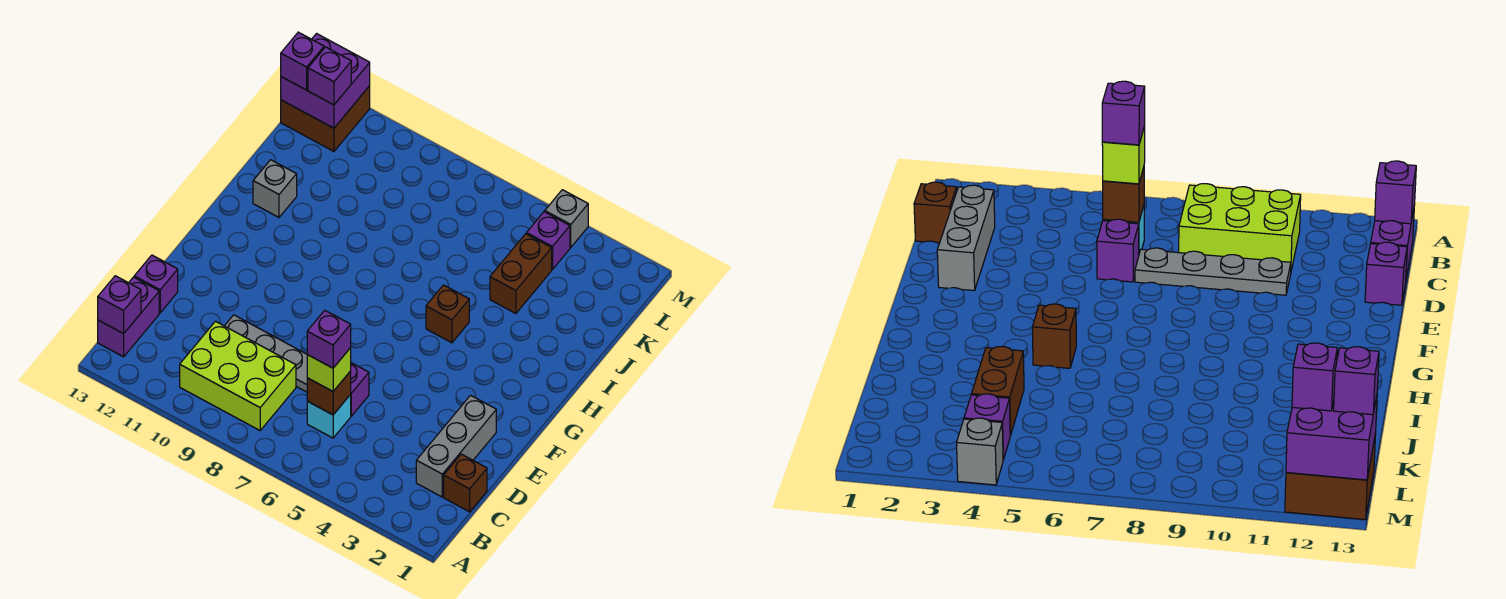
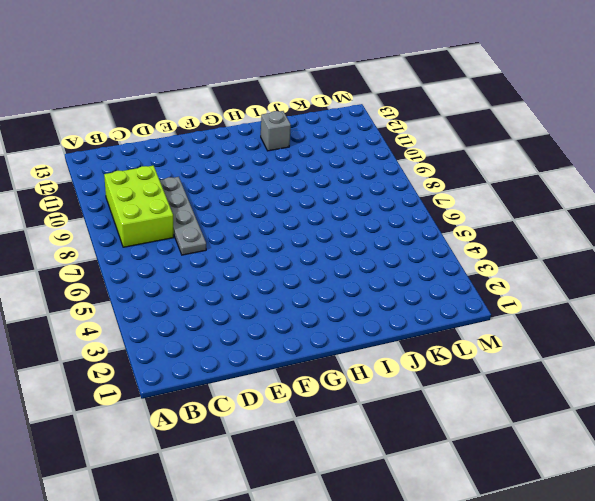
none -> purple 1x2 brick [98,277,159,357]
none -> brown 1x1 brick [444,454,487,512]
none -> grey 1x3 brick [416,395,496,497]

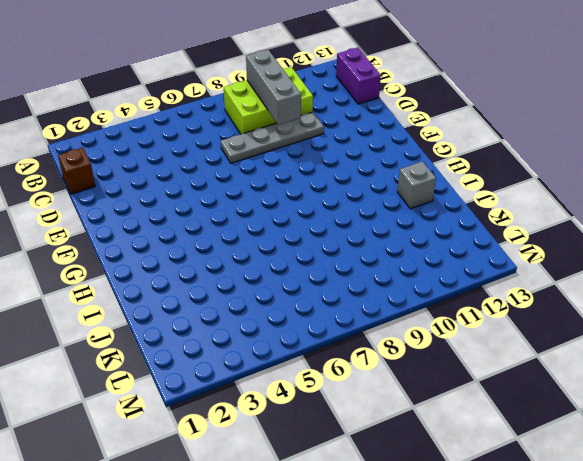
grey 1x3 brick [246,50,301,125] -> grey 1x3 brick moved to [416,395,496,497]
none -> cyan 1x1 brick [307,394,351,438]
none -> purple 1x1 brick [351,363,369,416]
none -> purple 1x1 brick [134,255,178,313]

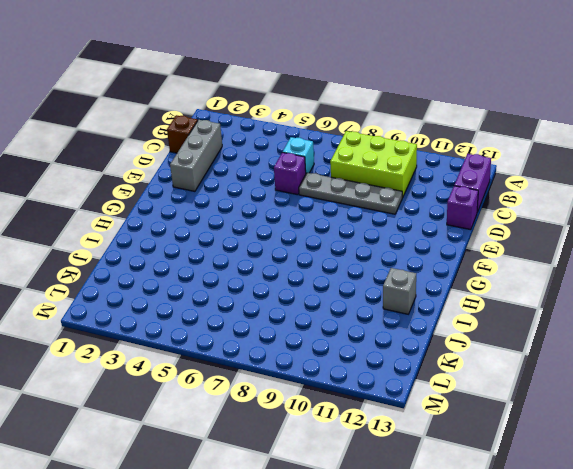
none -> brown 1x1 brick [426,285,469,343]
none -> brown 1x2 brick [490,234,552,314]
none -> purple 1x1 brick [527,212,570,270]

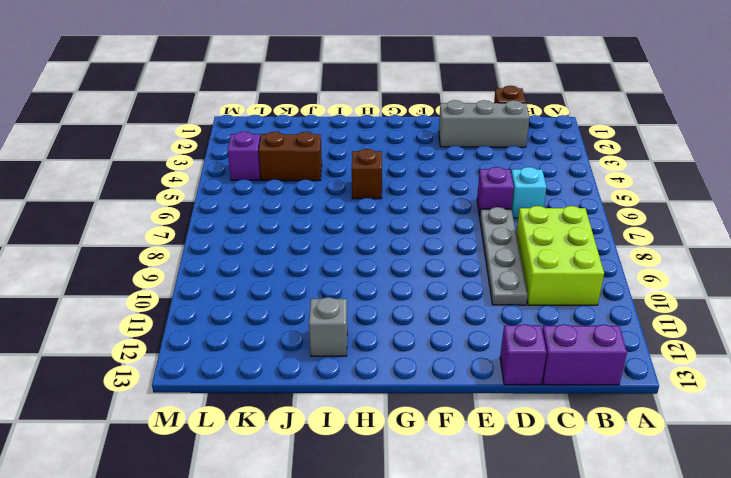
none -> brown 2x2 brick [281,86,370,151]
none -> grey 1x1 brick [545,190,588,247]
none -> purple 1x1 brick [98,276,141,334]

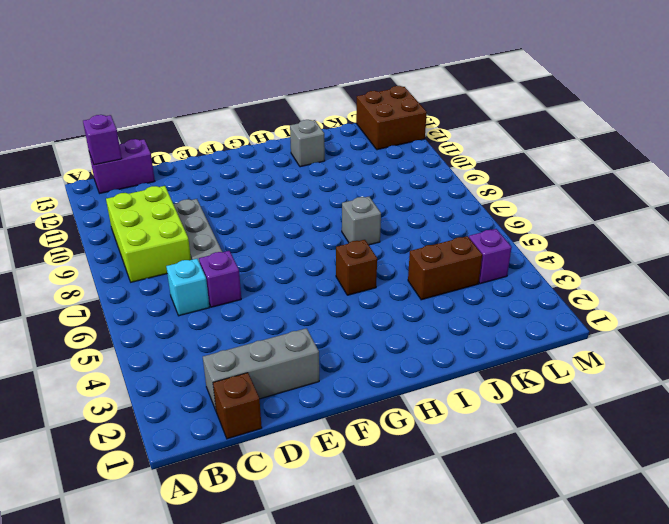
grey 1x1 brick [342,197,381,245] -> grey 1x1 brick moved to [545,190,588,247]
none -> purple 1x1 brick [134,255,178,313]
none -> brown 1x1 brick [307,371,351,415]
none -> purple 2x2 brick [281,34,370,128]

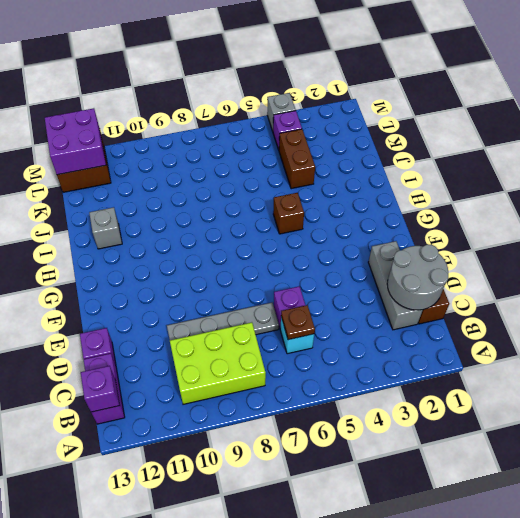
grey 2x2 round brick [387,244,448,310] -> none
brown 1x1 plate [281,305,315,340] -> brown 1x1 brick [307,371,351,415]
none -> lime 1x1 brick [307,348,351,391]
none -> purple 1x1 brick [308,47,351,105]
none -> purple 1x1 brick [281,32,324,90]

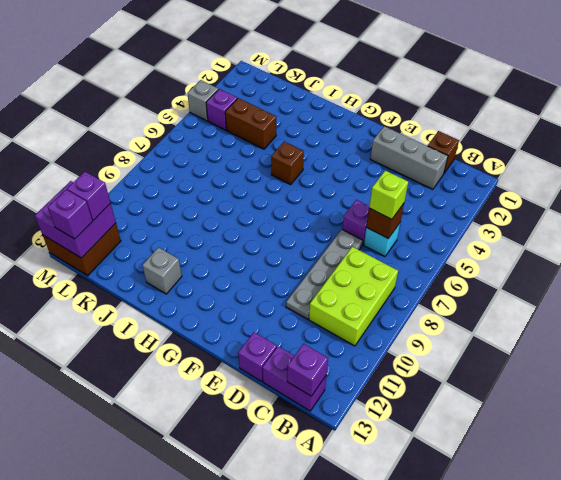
none -> purple 1x1 brick [307,310,351,368]

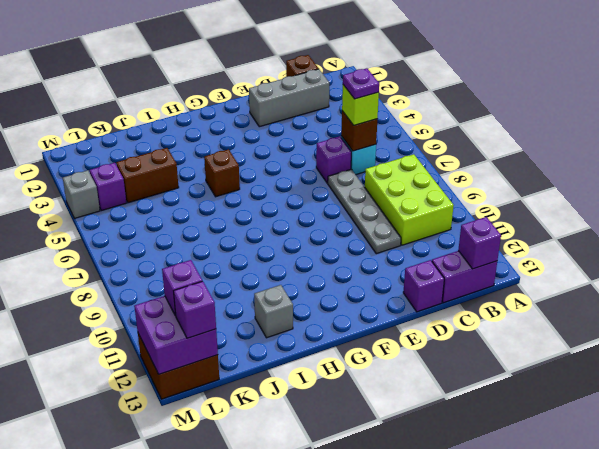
purple 1x1 plate [343,68,379,99] -> purple 1x1 brick [307,310,351,368]

